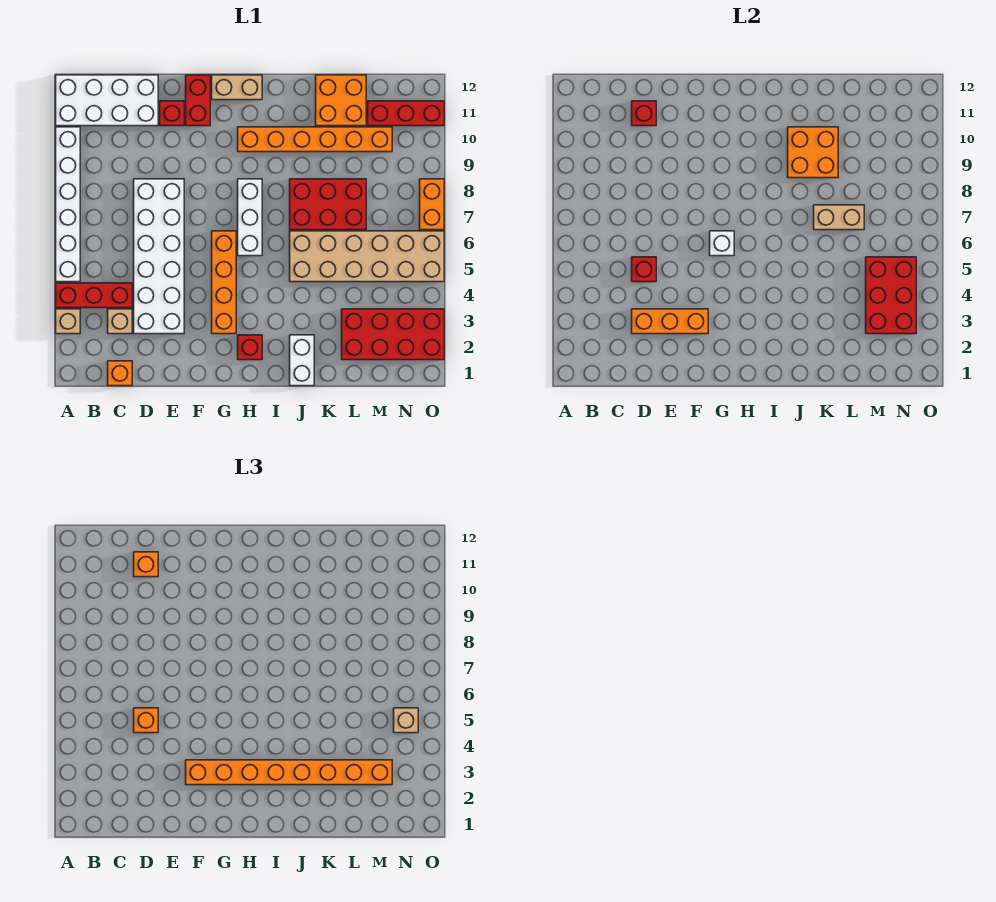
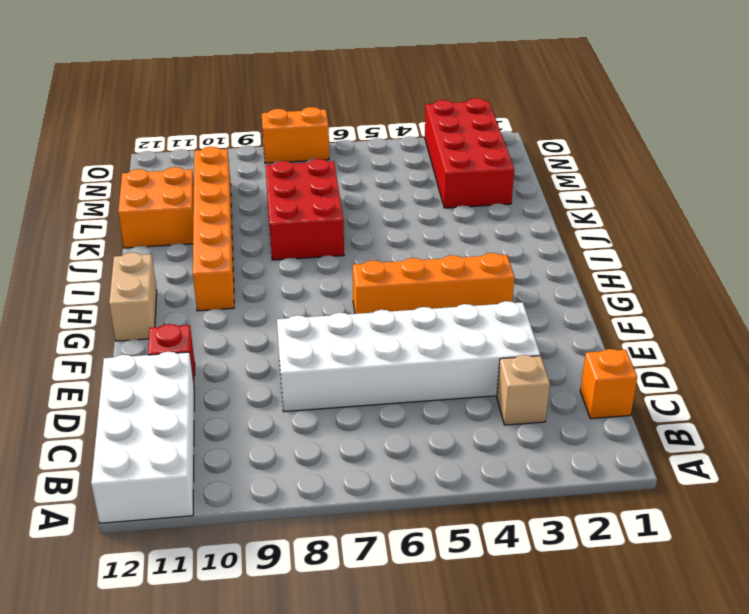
none -> tan 1x1 brick [56,309,80,334]
none -> red 1x3 brick [56,283,132,308]
none -> white 1x6 brick [56,127,80,282]
none -> red 1x2 brick [186,75,210,126]

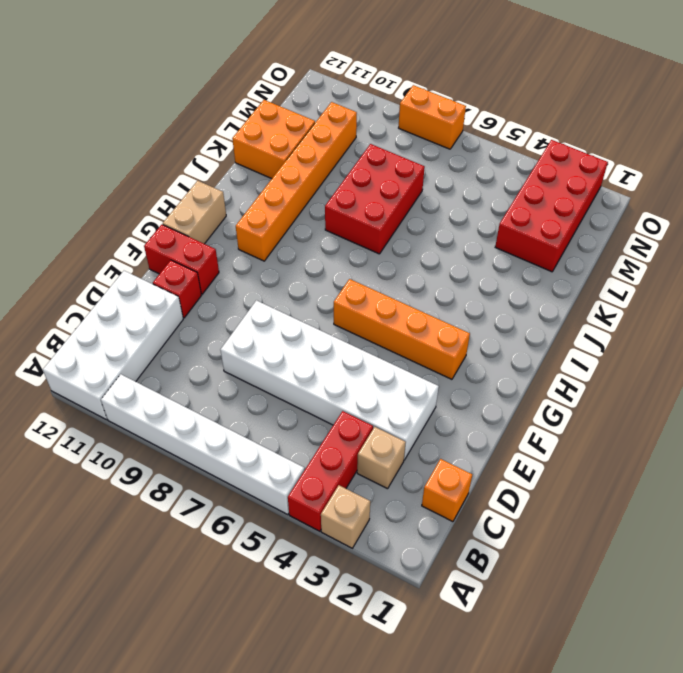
none -> red 1x1 brick [238,335,262,360]
none -> white 1x3 brick [238,179,262,256]
none -> white 1x2 brick [290,335,314,386]
none -> tan 2x6 brick [290,231,444,282]

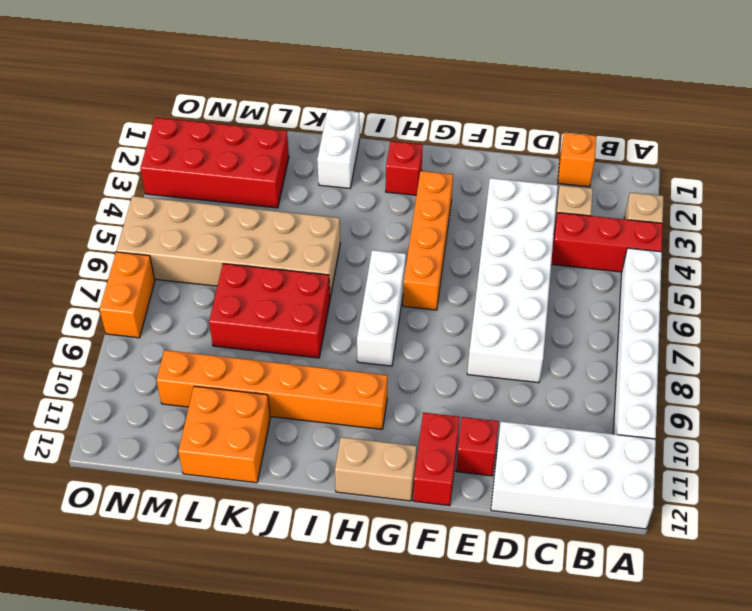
none -> red 1x3 brick [368,101,444,126]
none -> orange 1x3 brick [632,309,708,334]
none -> red 1x1 brick [632,257,656,282]
none -> red 1x1 brick [632,101,656,126]

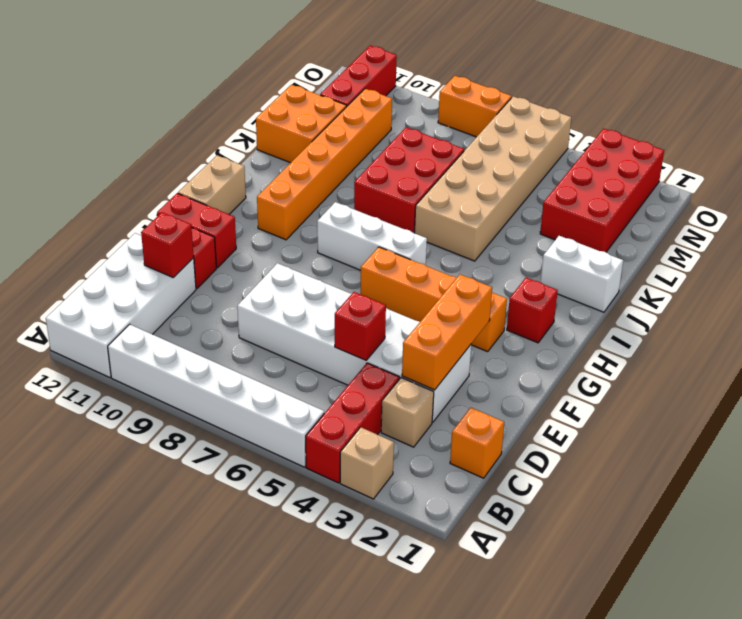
none -> white 1x1 brick [710,231,734,256]
none -> orange 2x2 brick [788,127,838,178]
none -> tan 1x2 brick [814,205,864,230]
none -> red 2x3 brick [866,257,916,334]

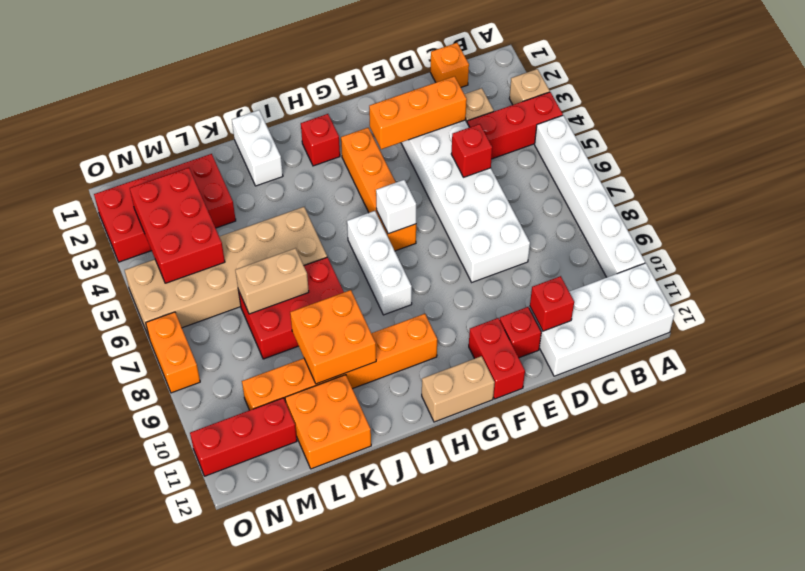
none -> orange 1x1 brick [134,708,158,733]
none -> orange 1x1 brick [134,552,158,577]
none -> orange 1x8 brick [186,760,392,785]
none -> tan 1x1 brick [394,708,418,733]

